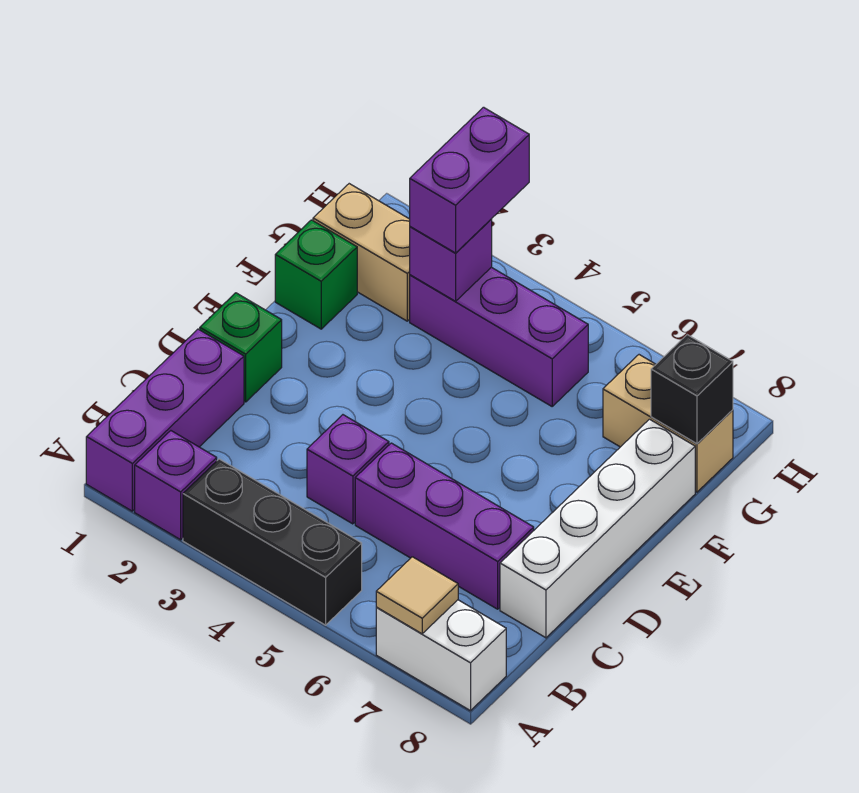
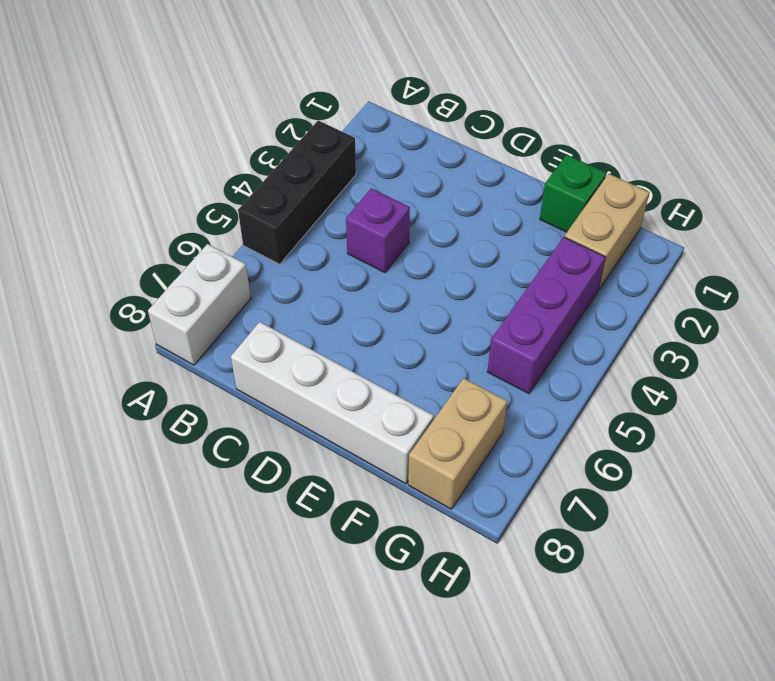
none -> purple 1x3 brick [86,329,244,511]
none -> purple 1x1 brick [135,431,217,540]
none -> purple 1x3 brick [355,443,534,609]

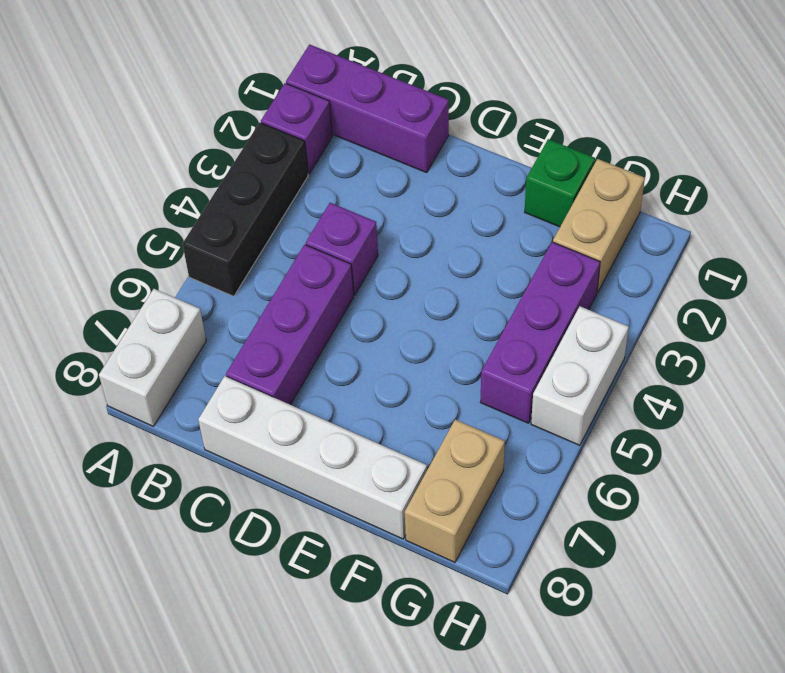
white 1x2 brick [531,306,629,445] -> none
none -> green 1x1 brick [200,293,282,402]
none -> tan 1x1 tile [376,557,458,634]
none -> purple 1x1 brick [410,219,492,301]

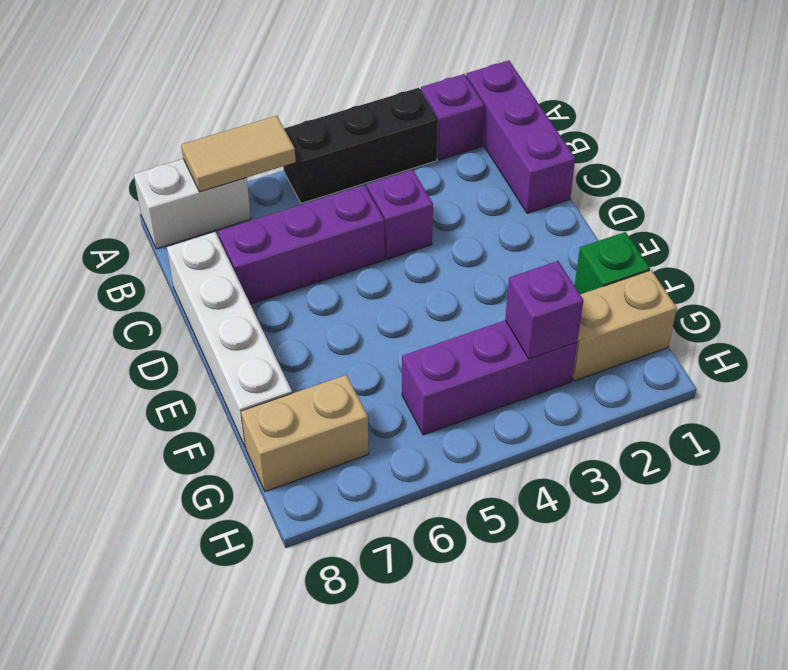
tan 1x2 tile [181,116,296,192] -> tan 1x1 tile [376,557,458,634]
none -> green 1x1 brick [200,293,282,402]
none -> black 1x1 brick [651,335,733,444]
none -> purple 1x2 brick [410,107,529,253]

